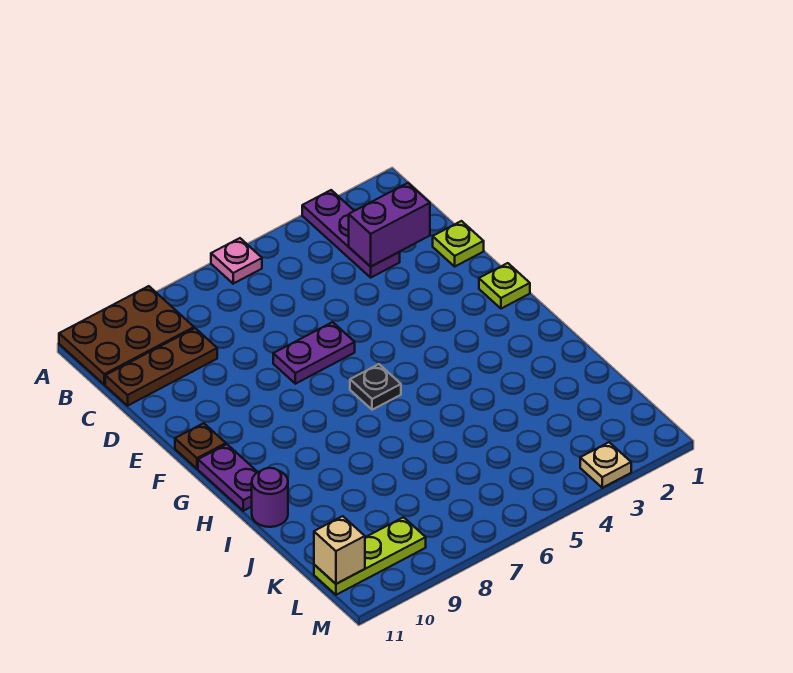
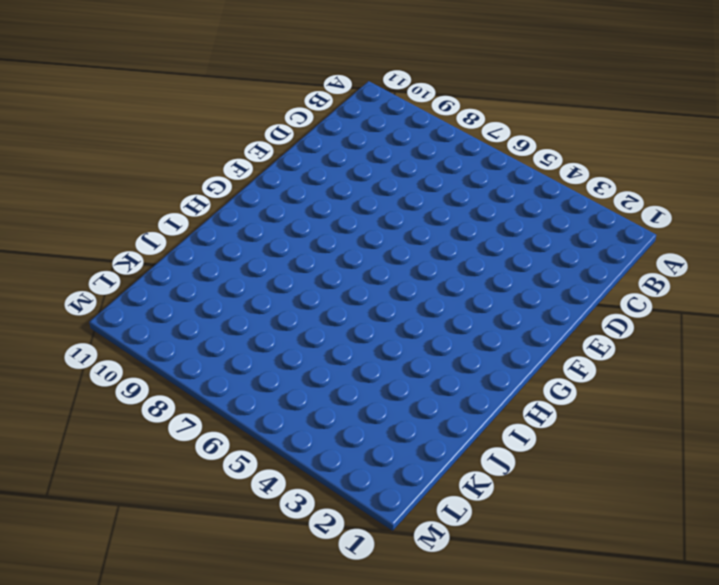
none -> purple 1x3 plate [302,190,400,277]
none -> pink 1x1 plate [211,238,262,284]
none -> brown 2x3 plate [59,286,194,385]

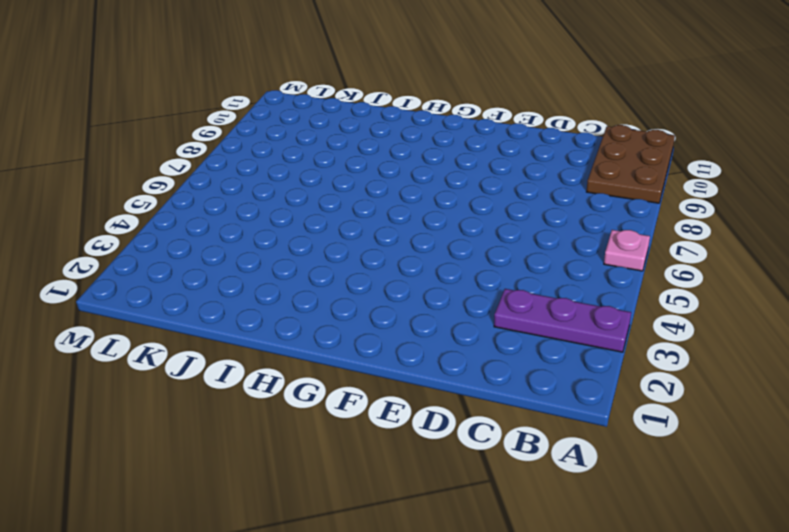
none -> brown 1x3 plate [105,328,217,406]
none -> lime 1x1 plate [433,221,484,266]
none -> purple 1x2 plate [273,322,355,384]

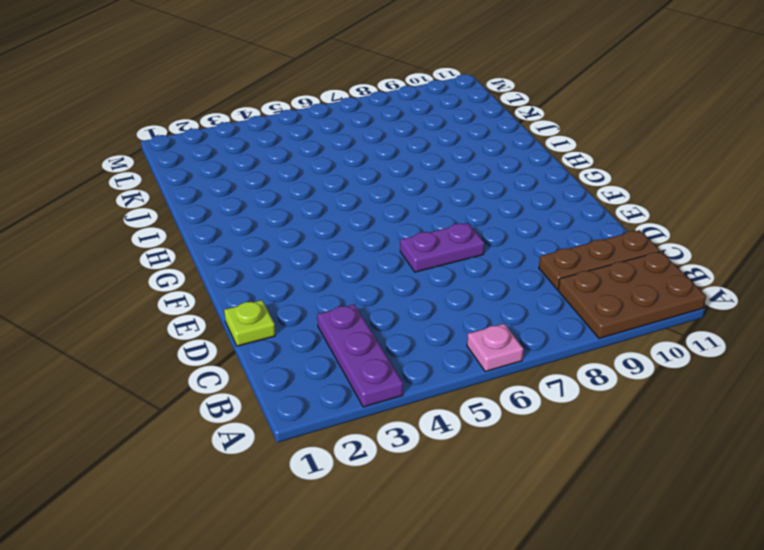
none -> lime 1x1 plate [479,263,530,309]
none -> brown 1x1 plate [175,423,226,469]
none -> black 1x1 plate [350,364,401,410]

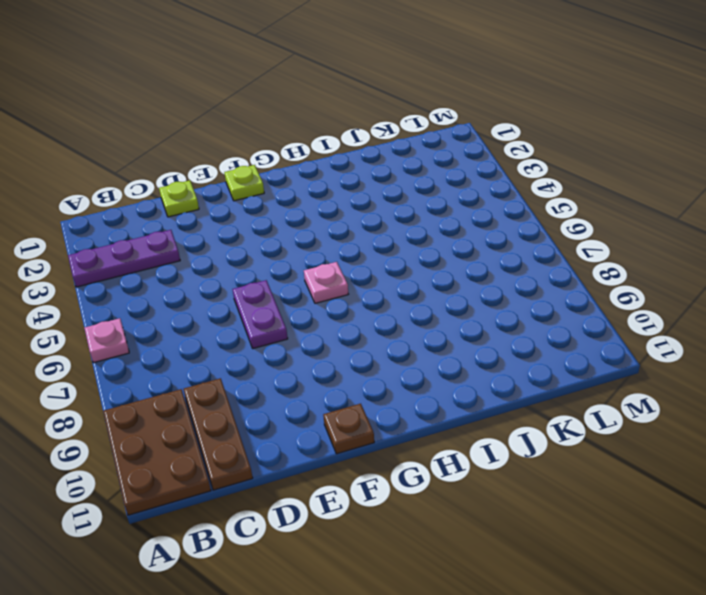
pink 1x1 plate [304,262,348,303] -> black 1x1 plate [350,364,401,410]
none -> purple 1x2 plate [198,444,258,511]
none -> purple 1x1 round brick [252,468,288,527]
none -> lime 1x3 plate [314,517,426,595]

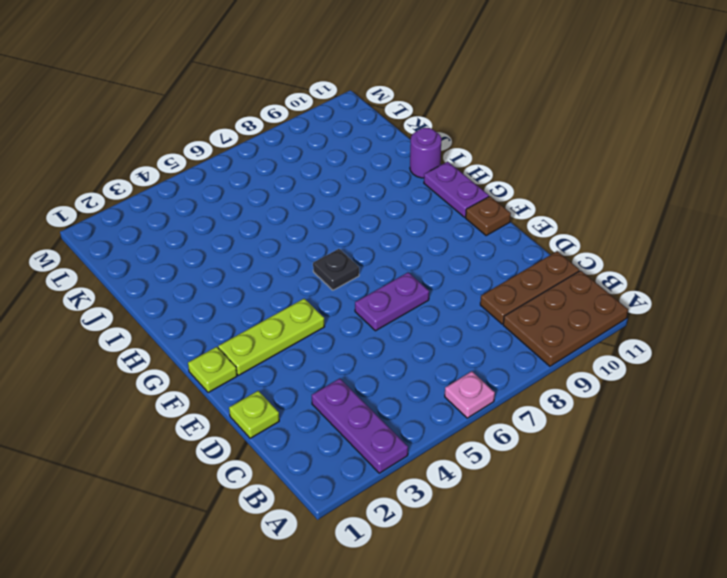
lime 1x3 plate [218,299,324,375] -> lime 1x3 plate moved to [314,517,426,595]
none -> tan 1x1 plate [580,442,631,488]
none -> purple 1x2 brick [349,183,430,267]
none -> tan 1x1 brick [314,516,365,584]

